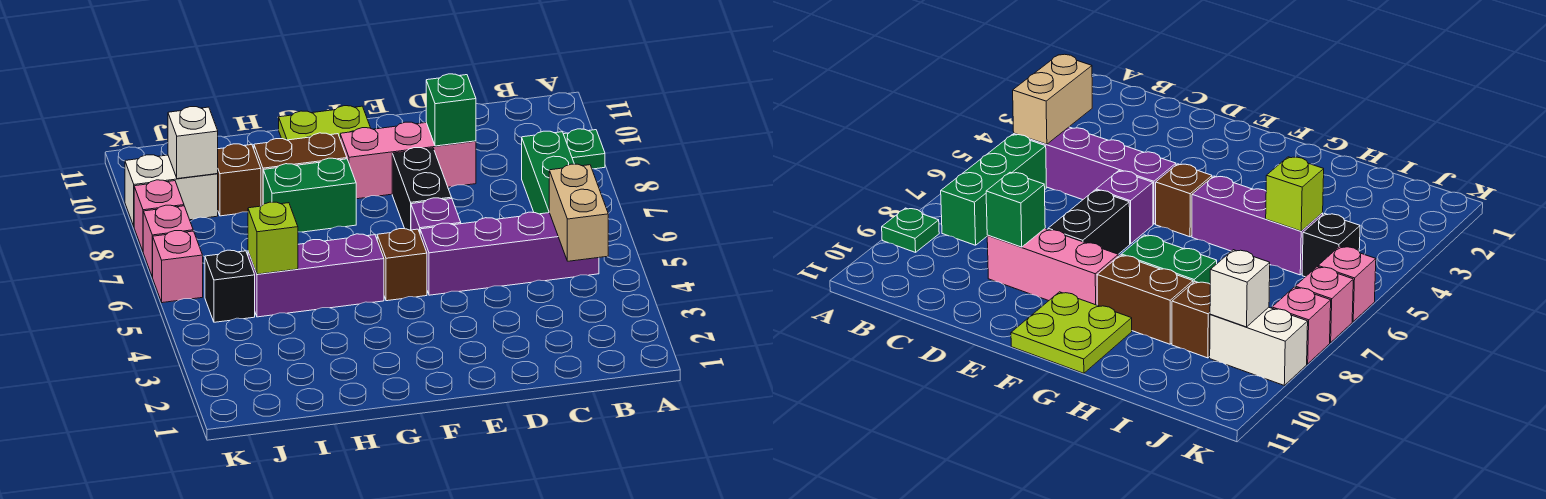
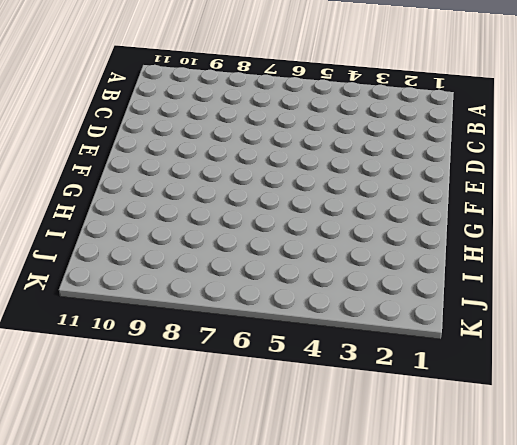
none -> green 1x1 plate [564,129,605,169]
none -> purple 1x4 brick [420,212,599,295]
none -> green 1x3 brick [522,131,574,214]

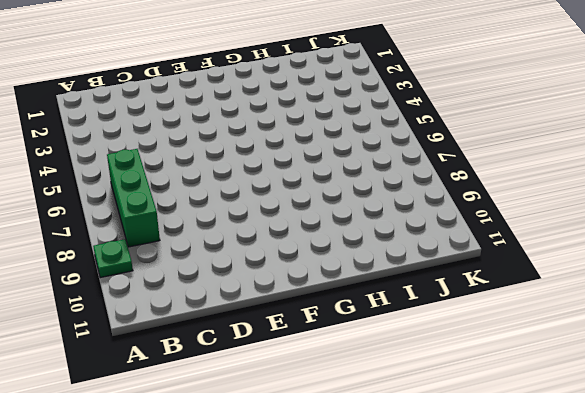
none -> purple 1x4 brick [420,212,599,295]
none -> pink 1x3 brick [340,122,476,199]
none -> purple 1x1 brick [411,198,461,232]

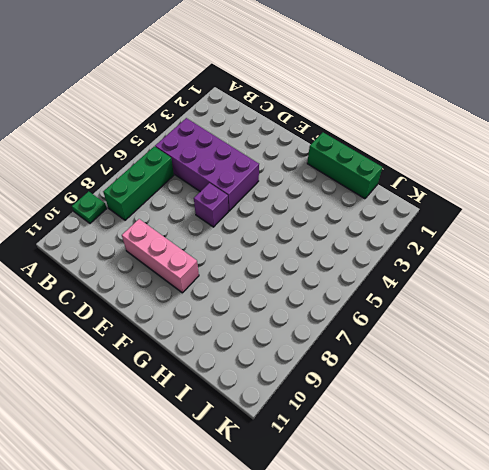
purple 2x4 brick [155,118,259,211] -> purple 1x4 brick [420,212,599,295]
green 1x3 brick [307,133,382,199] -> none
none -> black 1x2 brick [392,148,452,230]
none -> brown 1x1 brick [377,229,427,301]
none -> lime 2x2 plate [279,106,370,140]

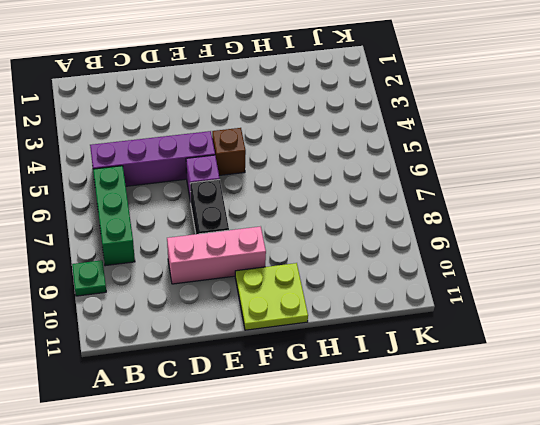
none -> purple 1x3 brick [248,234,384,317]
none -> green 1x2 brick [263,158,356,232]
none -> brown 1x2 brick [254,133,347,206]

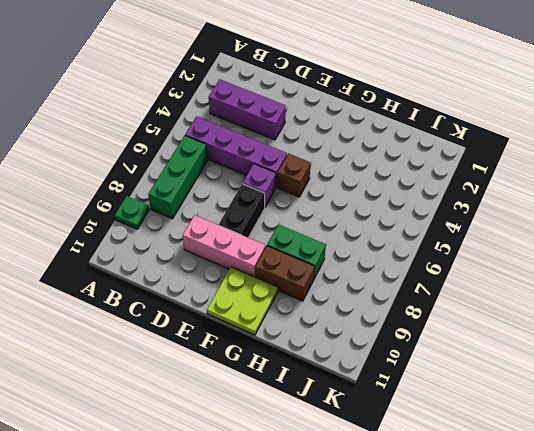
purple 1x3 brick [209,79,286,140] -> purple 1x3 brick moved to [248,234,384,317]
none -> brown 1x1 brick [218,144,261,216]
none -> black 1x1 brick [205,250,255,322]
none -> white 1x2 brick [125,155,218,226]

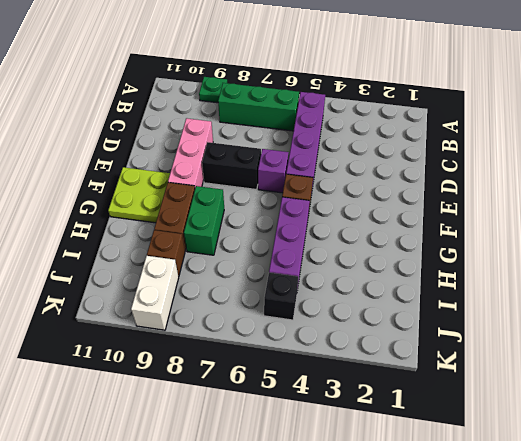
none -> pink 1x1 brick [153,231,203,303]
none -> pink 1x1 brick [143,205,193,277]
none -> pink 1x1 brick [134,180,184,251]

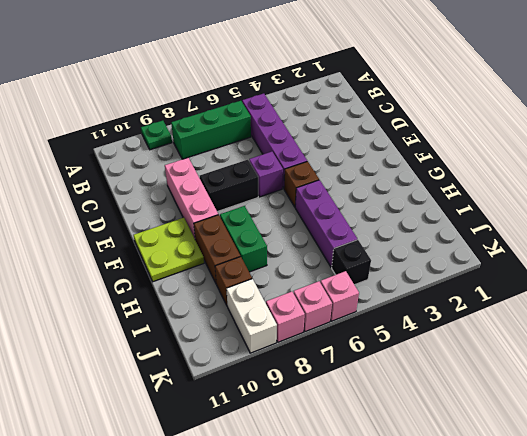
none -> tan 1x2 brick [549,164,608,261]
none -> green 1x1 brick [426,74,476,146]
none -> lime 1x1 brick [248,202,298,274]

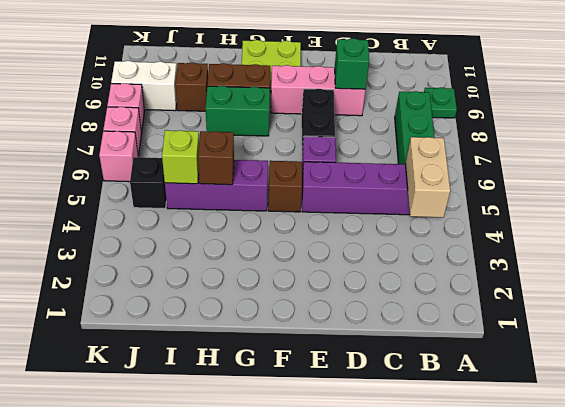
brown 1x1 brick [198,131,234,185] -> none
none -> white 1x1 brick [168,107,218,179]

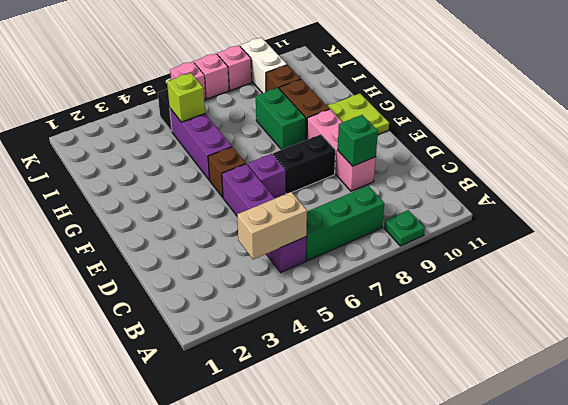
none -> white 1x1 brick [168,107,218,179]

